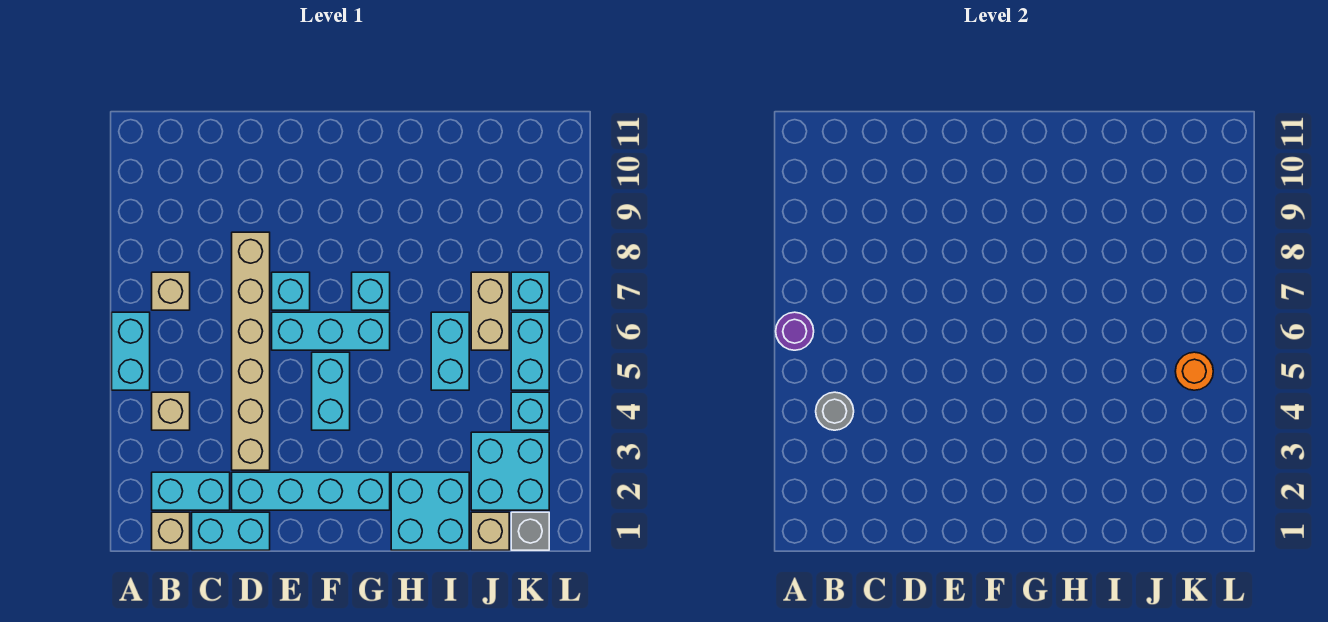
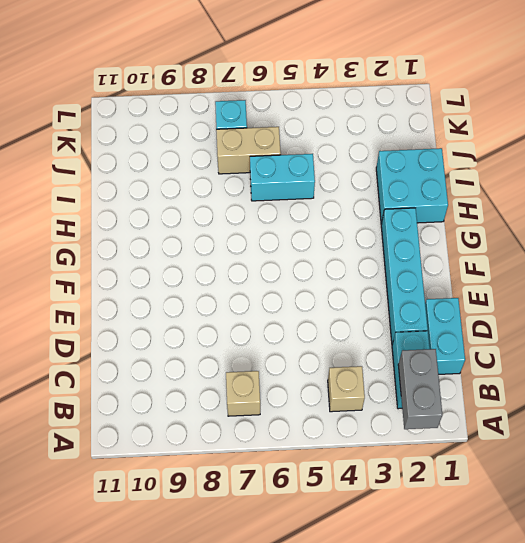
grey 1x2 brick [398,349,442,429] -> none
none -> cyan 1x2 brick [112,312,150,390]
none -> tan 1x1 brick [152,512,190,550]
none -> tan 1x6 brick [232,232,270,470]

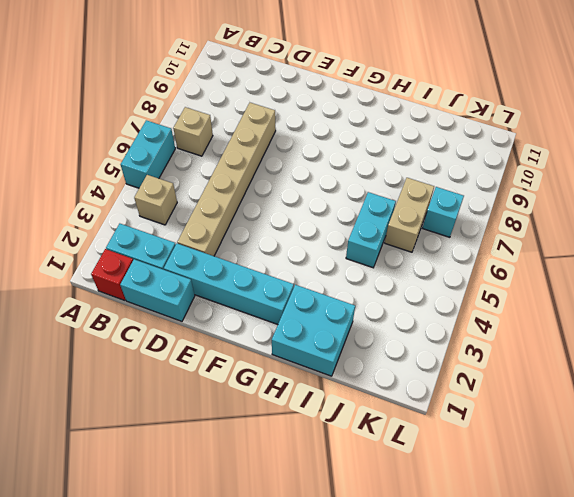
red 1x1 brick [91,249,133,301] -> tan 1x1 brick [152,512,190,550]
none -> cyan 1x3 brick [272,312,390,350]
none -> cyan 1x1 brick [272,272,310,310]
none -> cyan 1x2 brick [312,352,350,430]

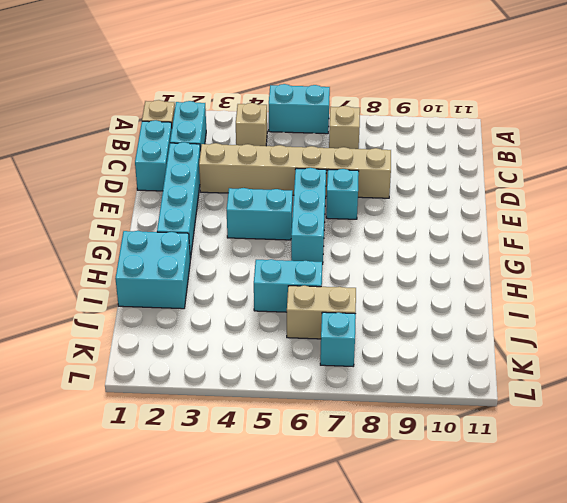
none -> cyan 1x1 brick [352,272,390,310]
none -> tan 1x1 brick [471,512,509,550]
none -> cyan 2x2 brick [471,432,549,510]

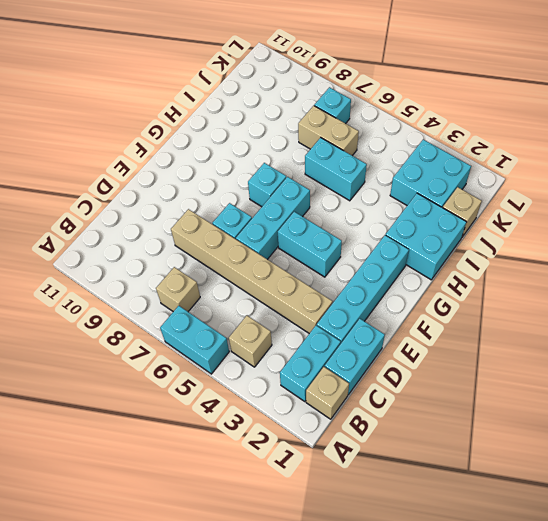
none -> grey 1x1 brick [511,512,549,550]
none -> cyan 1x1 brick [511,392,549,430]
none -> cyan 1x2 brick [511,312,549,390]

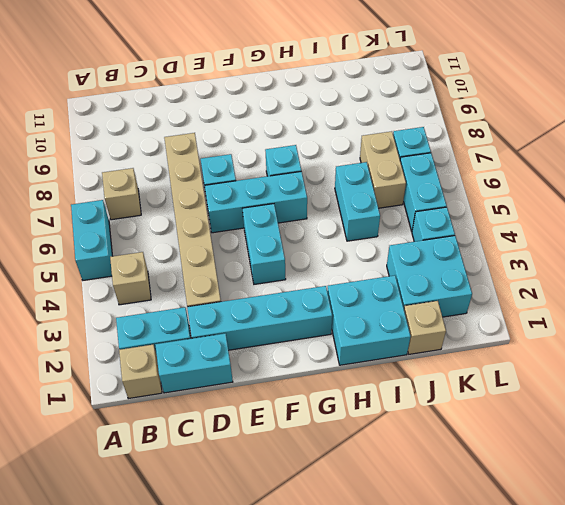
none -> grey 1x1 brick [511,512,549,550]
none -> purple 1x1 round brick [776,312,814,350]
none -> grey 1x1 round brick [816,392,854,430]

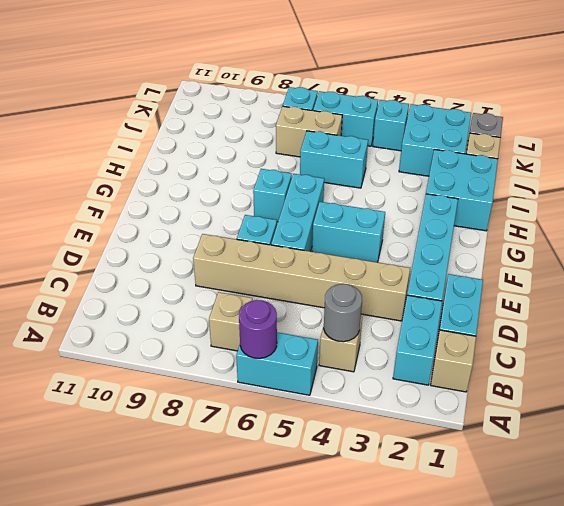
none -> orange 1x1 round brick [1175,352,1213,390]

